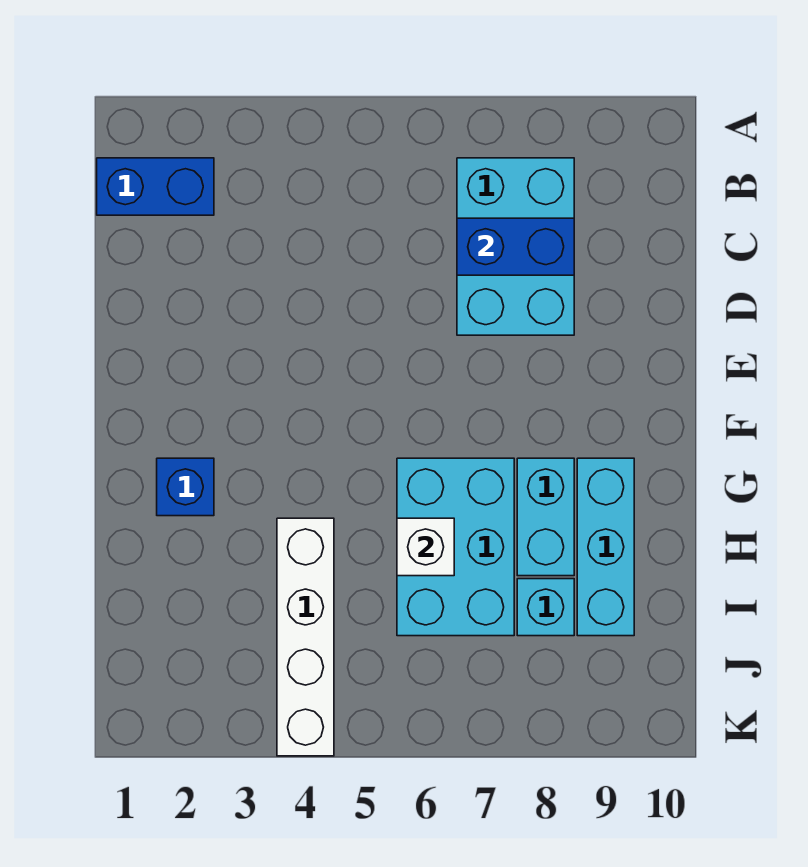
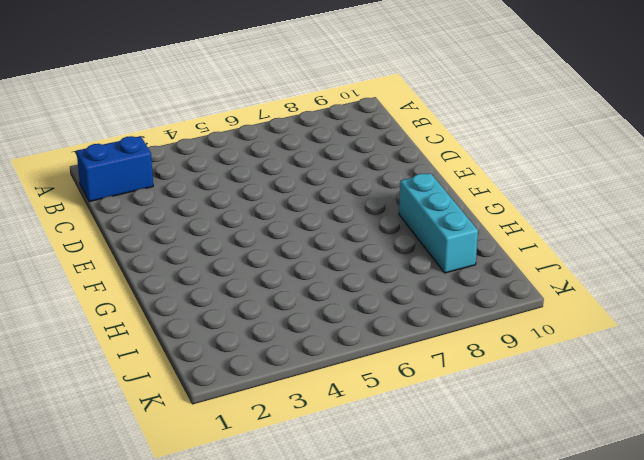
none -> cyan 2x3 brick [457,158,574,335]
none -> blue 1x1 brick [157,458,214,516]

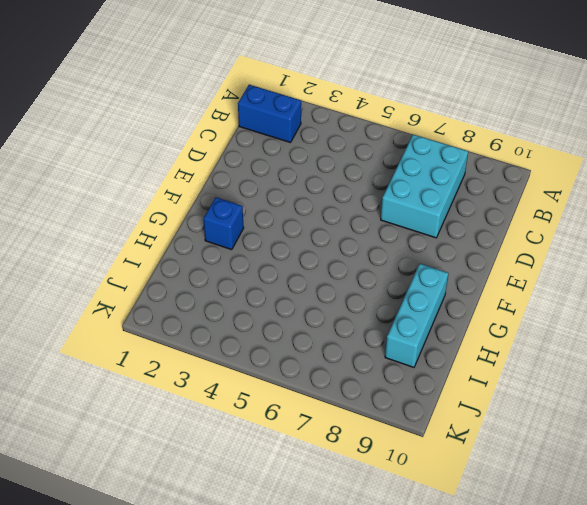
none -> cyan 2x3 brick [397,458,514,636]
none -> cyan 1x2 brick [517,458,574,576]

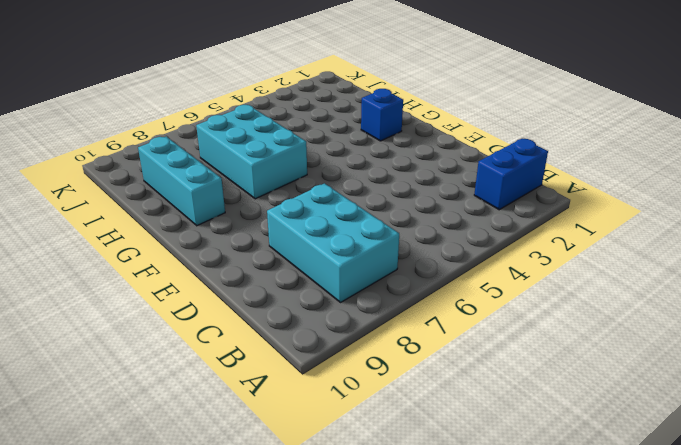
none -> cyan 1x2 brick [517,458,574,576]
none -> white 1x4 brick [277,518,334,756]

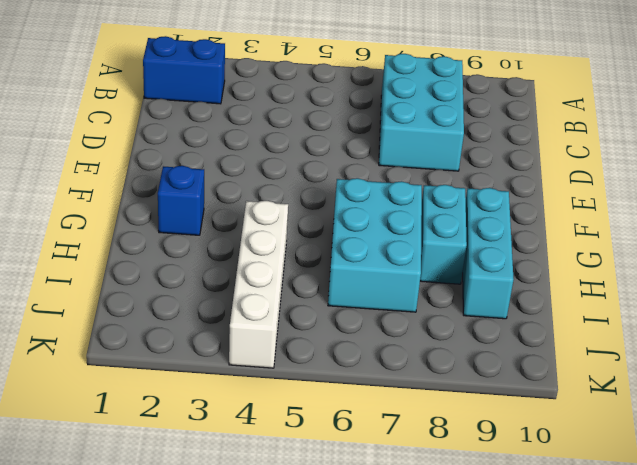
none -> cyan 1x1 brick [517,579,574,636]
none -> blue 1x2 brick [457,218,574,275]

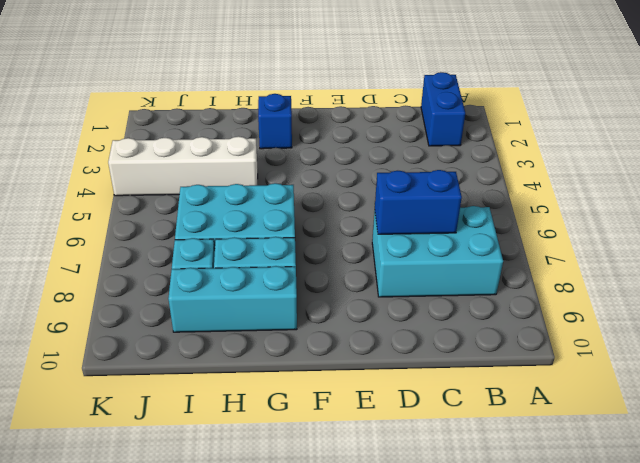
blue 1x2 brick [375,170,462,234] -> blue 1x2 brick turned to [457,218,574,275]
none -> white 1x1 brick [397,518,454,576]

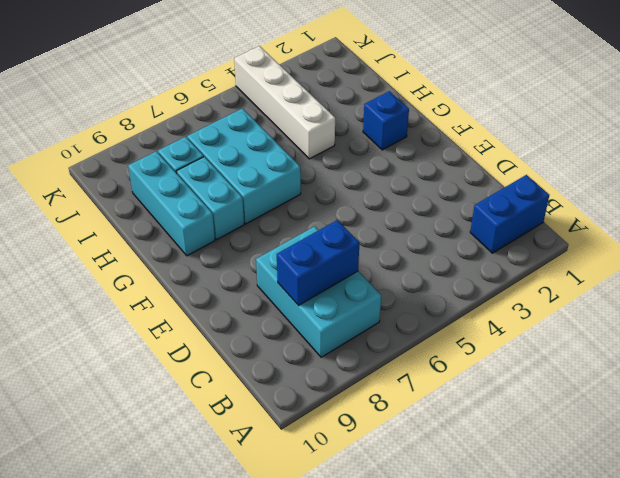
none -> white 1x1 brick [397,518,454,576]

